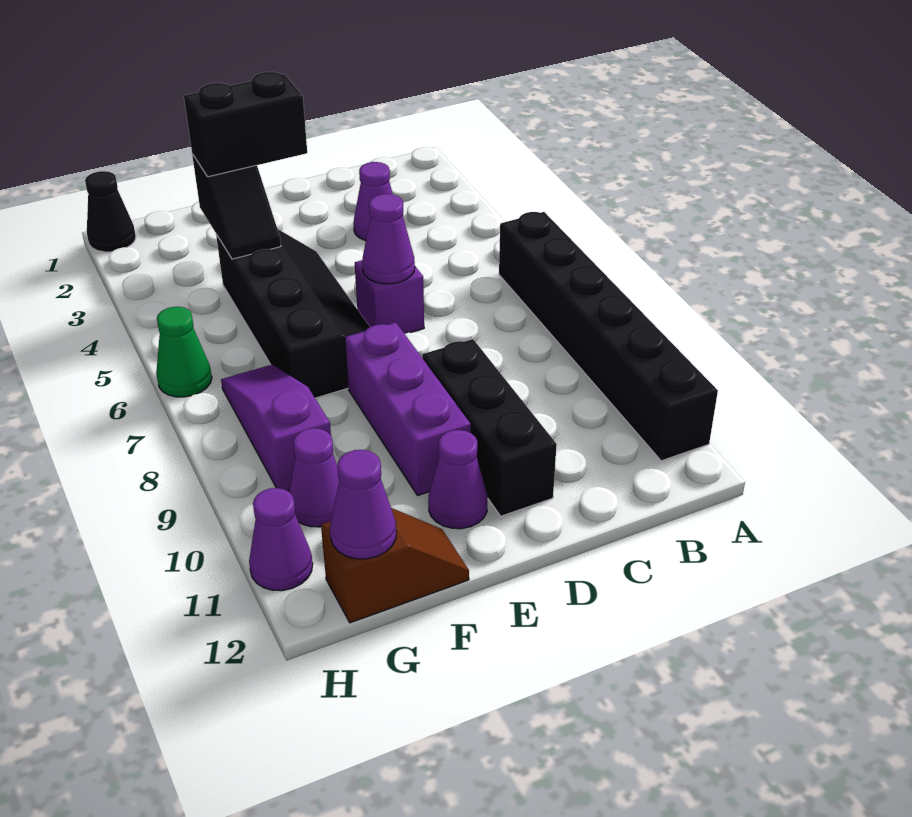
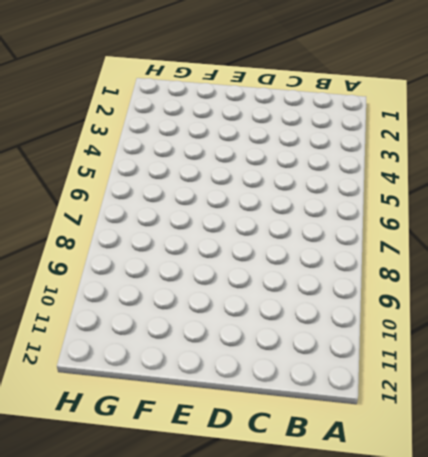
none -> black 1x6 brick [499,212,718,461]
none -> purple 1x1 cone [353,162,393,241]
none -> purple 1x1 brick [355,260,424,334]

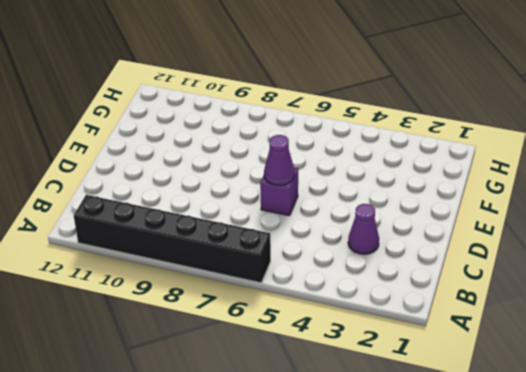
none -> black 1x3 brick [422,339,557,516]
none -> black 2x4 slope [216,229,370,398]
none -> purple 1x3 brick [345,323,471,496]

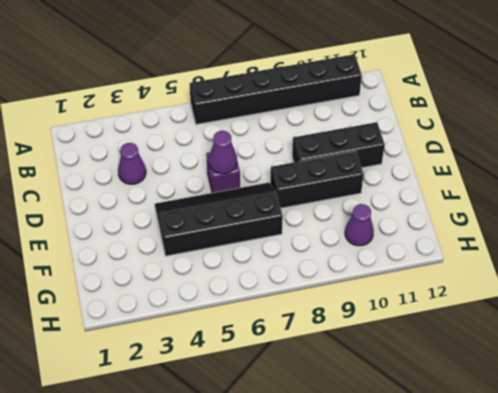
black 1x3 brick [270,151,364,208] -> purple 1x3 brick [345,323,471,496]
none -> purple 1x1 cone [428,430,488,529]
none -> brown 1x2 slope [321,508,469,623]
none -> purple 1x3 slope [221,365,331,491]

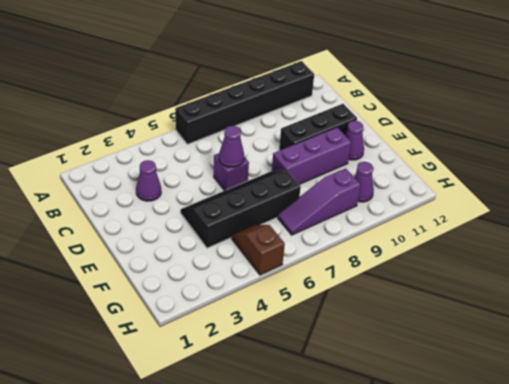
brown 1x2 slope [231,225,285,275] -> brown 1x2 slope moved to [321,508,469,623]
none -> black 1x1 cone [85,171,136,252]
none -> green 1x1 cone [156,307,212,397]
none -> purple 1x1 cone [249,488,313,591]

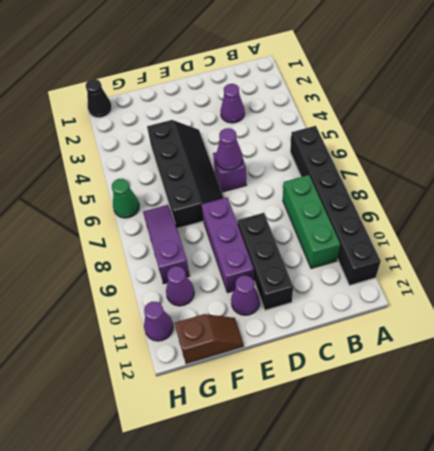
green 1x3 brick [283,175,340,268] -> none
none -> black 1x2 slope [192,154,281,259]
none -> purple 1x1 cone [330,450,396,559]
none -> black 1x2 brick [184,72,307,177]

